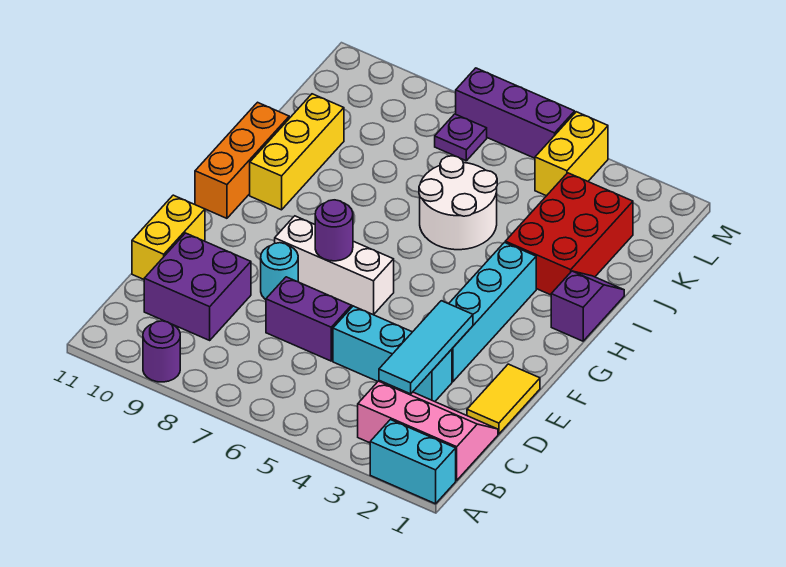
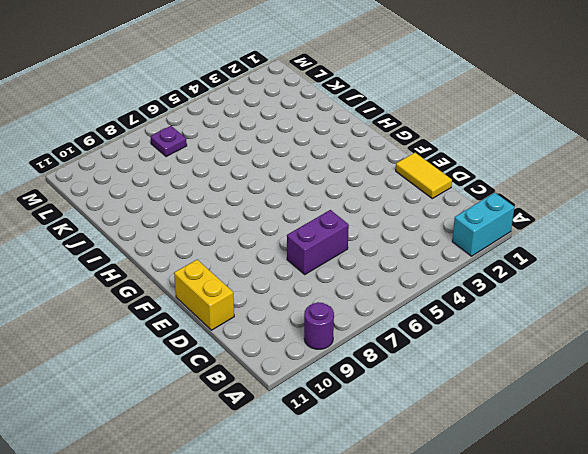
none -> pink 2x3 slope [358,381,498,481]
none -> purple 2x2 brick [144,233,251,340]
none -> cyan 1x3 brick [333,306,452,402]

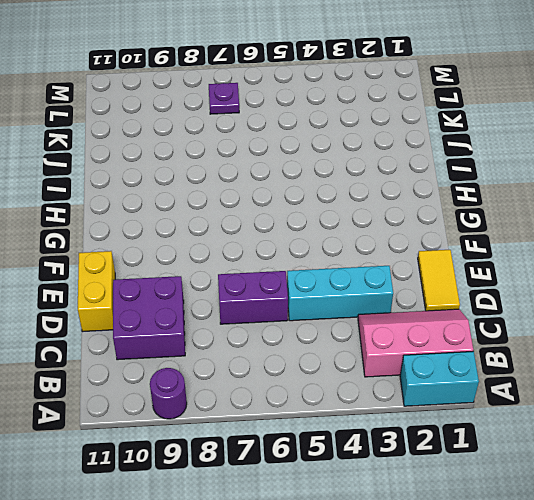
none -> cyan 1x4 brick [449,243,536,382]
none -> cyan 1x1 round brick [261,243,298,300]
none -> white 1x3 brick [275,216,394,315]

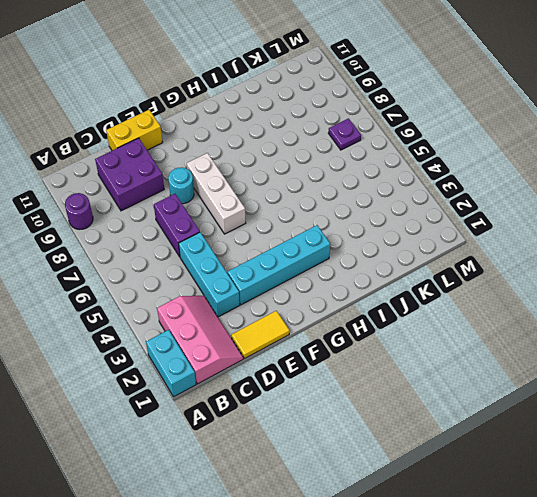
none -> orange 1x3 brick [195,102,289,218]
none -> purple 1x2 slope [551,271,624,341]
none -> yellow 1x3 brick [250,94,344,210]

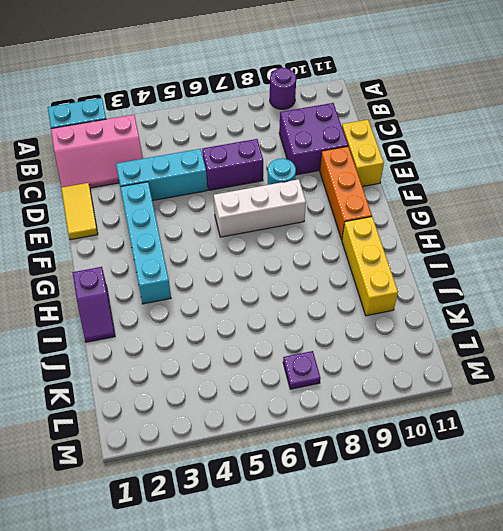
orange 1x3 brick [320,146,372,240] -> orange 1x3 brick moved to [195,102,289,218]
none -> red 2x3 brick [505,173,633,295]
none -> white 2x2 round brick [419,156,497,250]
none -> yellow 1x2 brick [535,112,608,196]

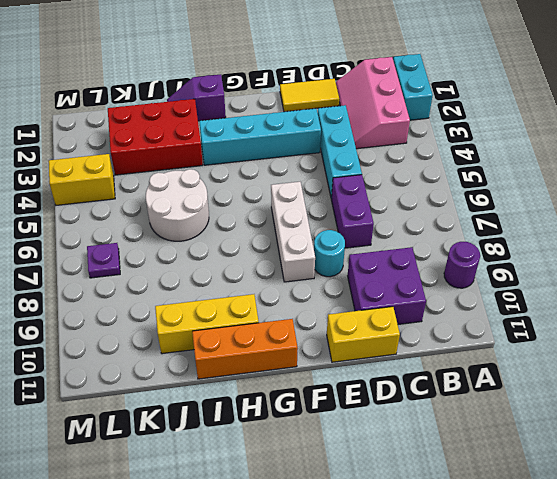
none -> purple 1x3 brick [456,68,575,158]
none -> cyan 1x3 tile [379,301,473,394]
none -> purple 1x1 round brick [315,200,353,261]

